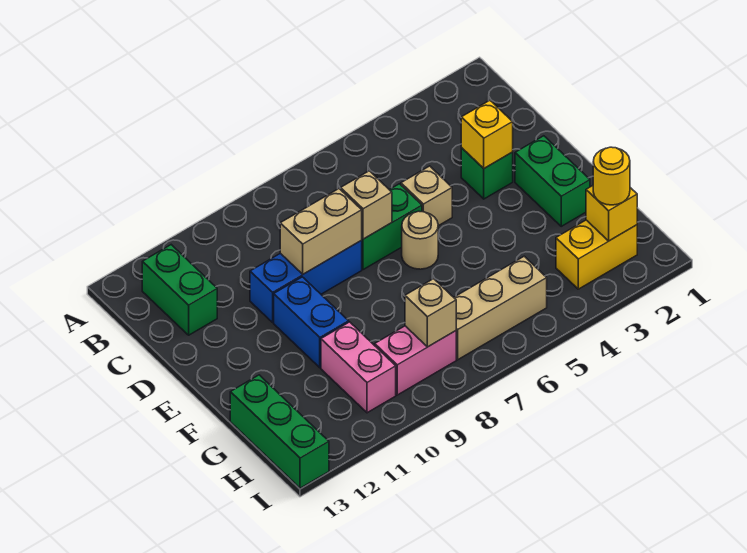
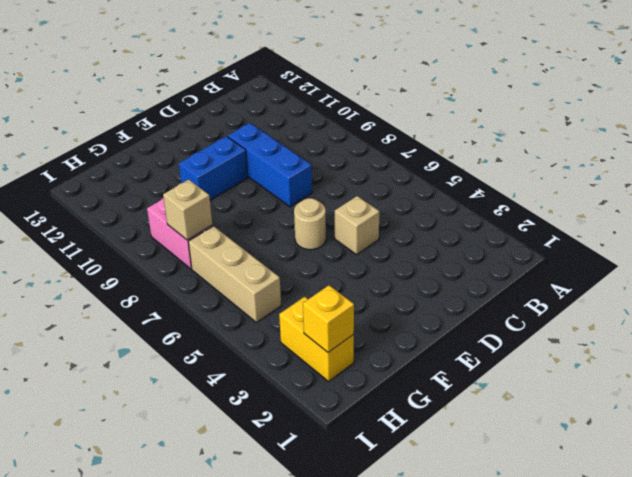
none -> green 1x2 brick [142,245,217,335]
none -> green 1x1 brick [461,148,513,199]
none -> green 1x2 brick [361,184,422,270]

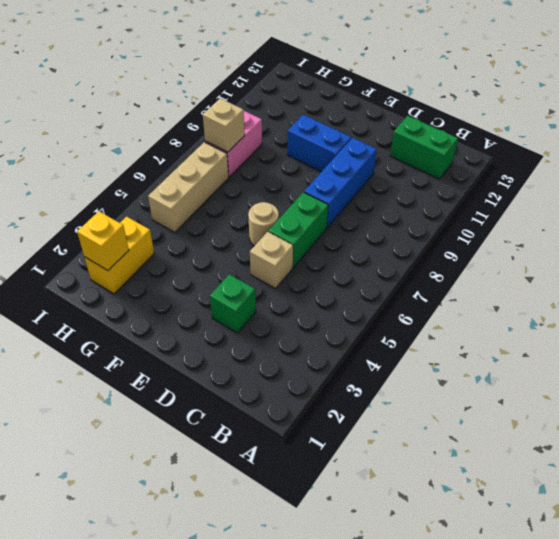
none -> green 1x2 brick [515,136,590,226]
none -> pink 1x2 brick [321,322,396,413]
none -> green 1x3 brick [230,375,329,488]

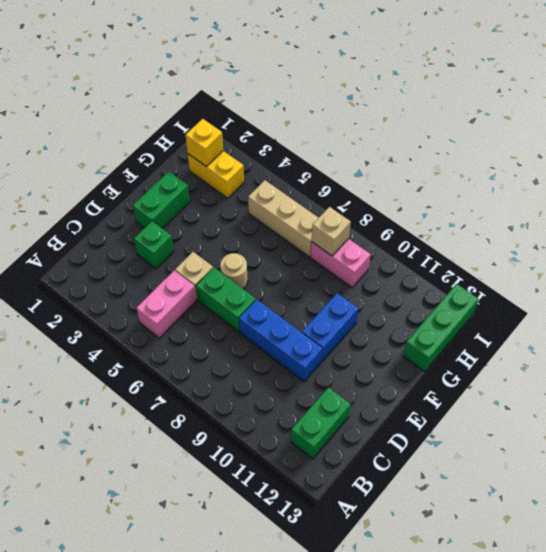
pink 1x2 brick [136,271,196,338] -> pink 1x2 brick moved to [321,322,396,413]
none -> yellow 1x1 brick [461,100,513,168]
none -> tan 1x1 brick [341,171,392,239]
none -> tan 1x2 brick [280,189,362,274]

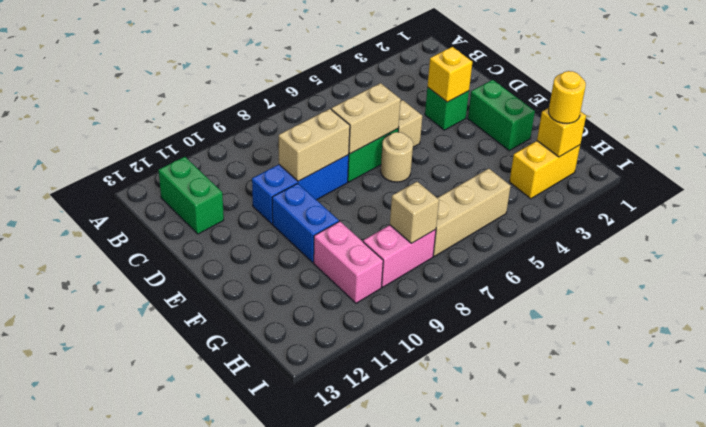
tan 1x2 brick [331,83,401,154] -> tan 1x1 brick [341,171,392,239]
none -> green 1x3 brick [230,375,329,488]

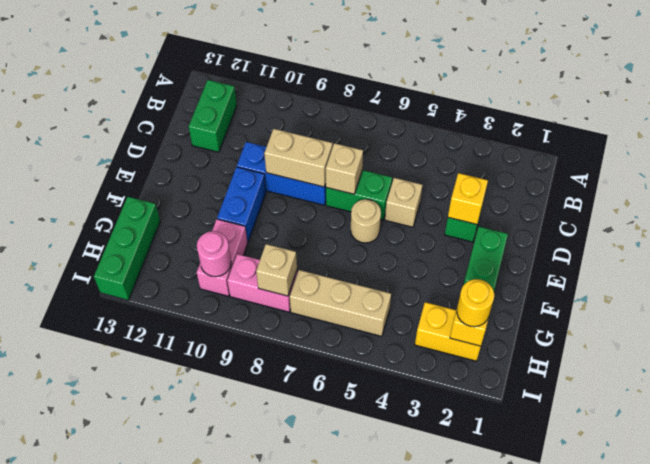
pink 1x1 round brick [197,231,231,277] -> none

